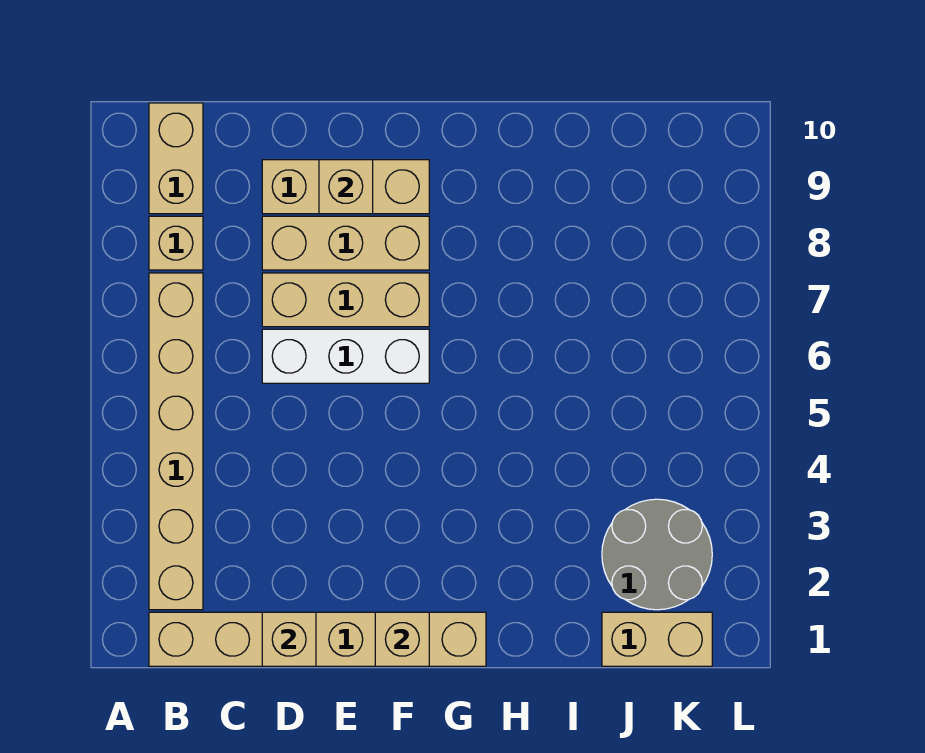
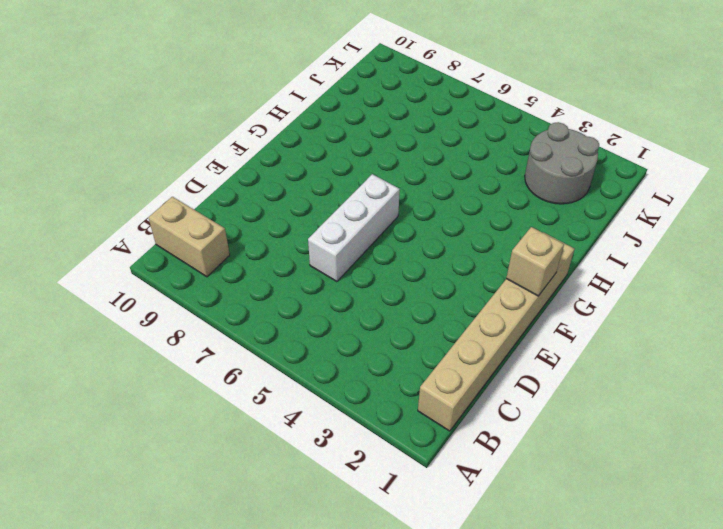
none -> tan 1x6 brick [149,273,203,610]
none -> tan 1x1 brick [149,216,203,270]
none -> tan 1x3 brick [262,273,429,327]

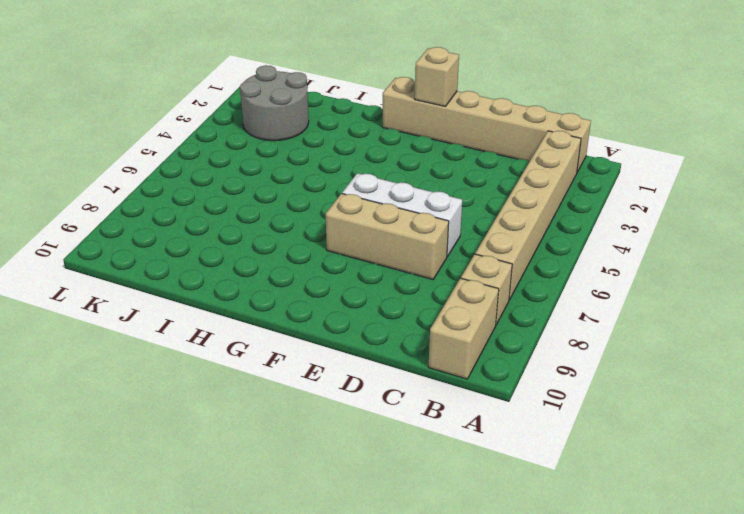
none -> tan 1x3 brick [262,216,429,270]
none -> tan 1x3 brick [262,160,429,214]
none -> tan 1x2 brick [602,612,712,666]

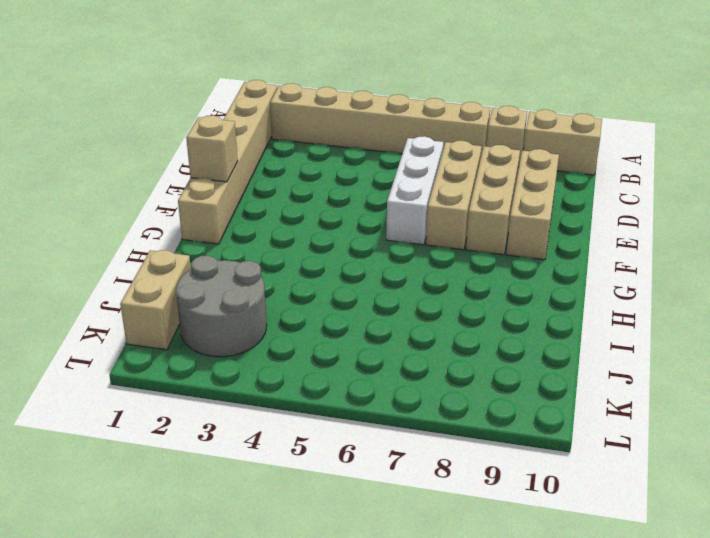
none -> tan 1x1 brick [262,612,316,666]
none -> tan 1x1 brick [319,160,373,214]

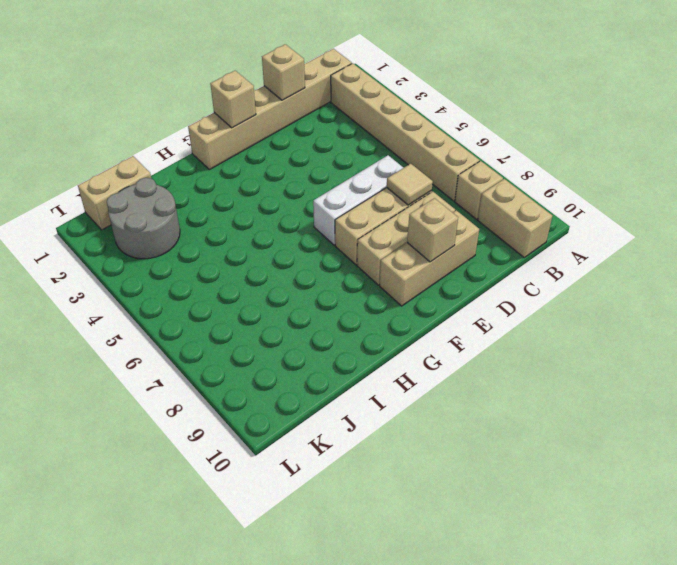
tan 1x1 tile [387,164,433,205] -> none

